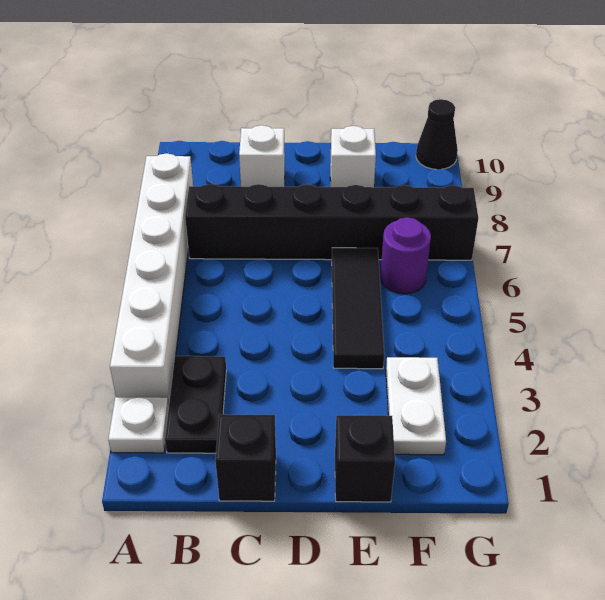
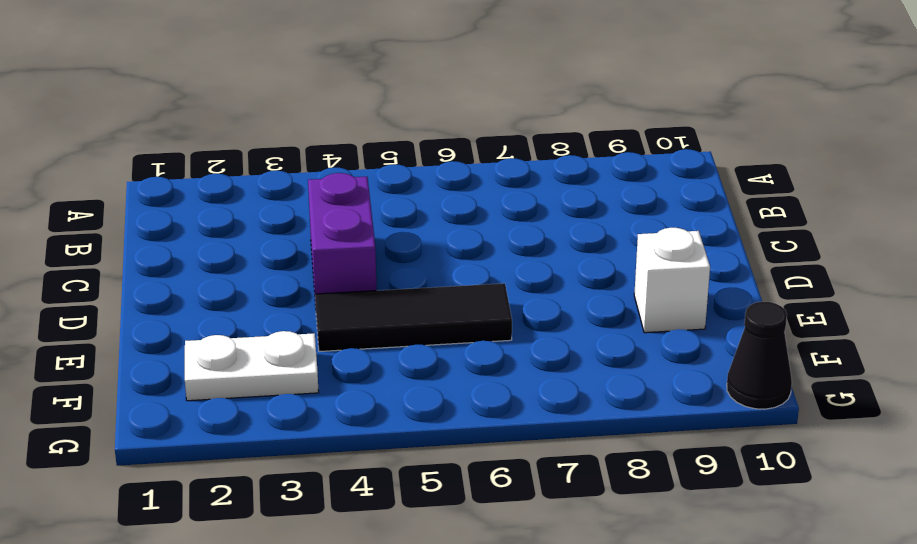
purple 1x2 brick [308,173,377,305] -> none
none -> white 1x1 plate [108,397,169,453]
none -> white 1x6 brick [110,153,193,405]
none -> black 1x2 plate [165,356,226,453]

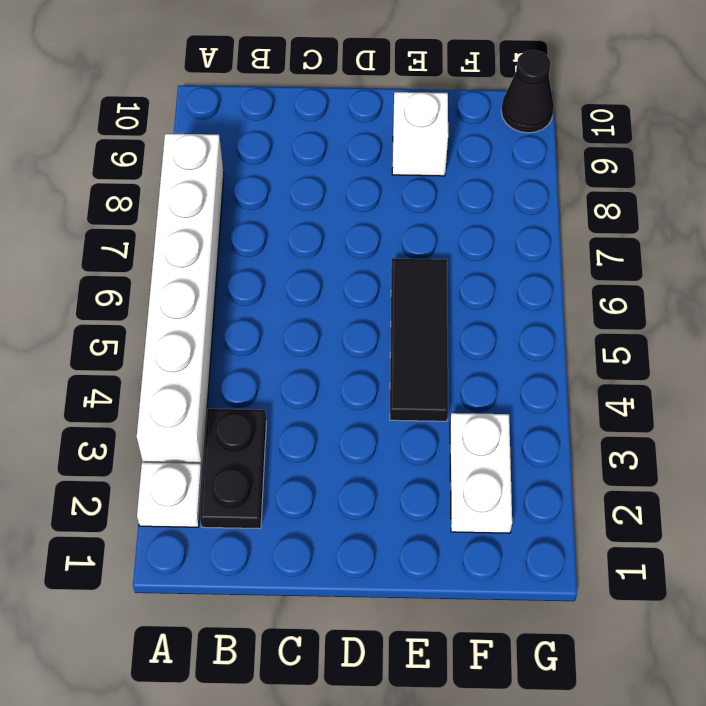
none -> black 1x6 brick [185,184,478,260]
none -> black 1x1 brick [215,414,276,501]
none -> white 1x1 brick [239,125,285,187]

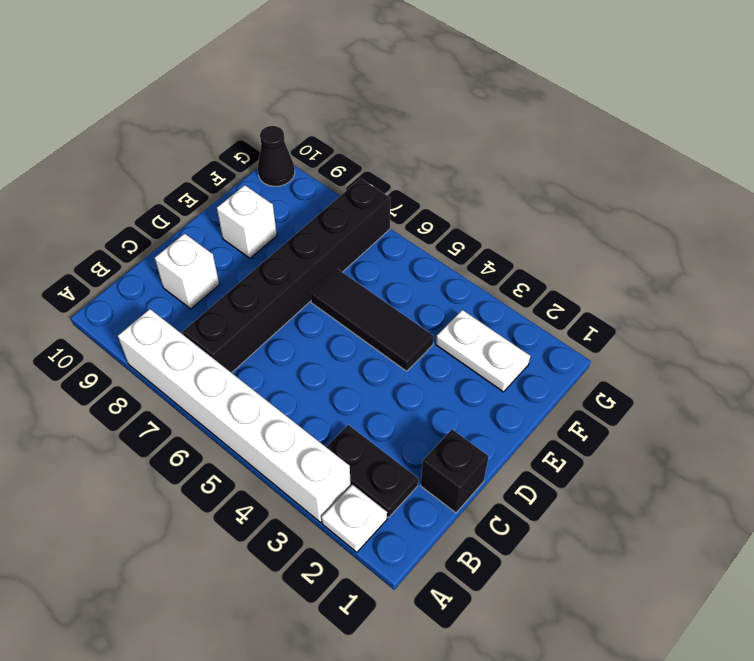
none -> black 1x1 brick [335,415,395,502]
none -> purple 1x1 round brick [380,217,431,294]

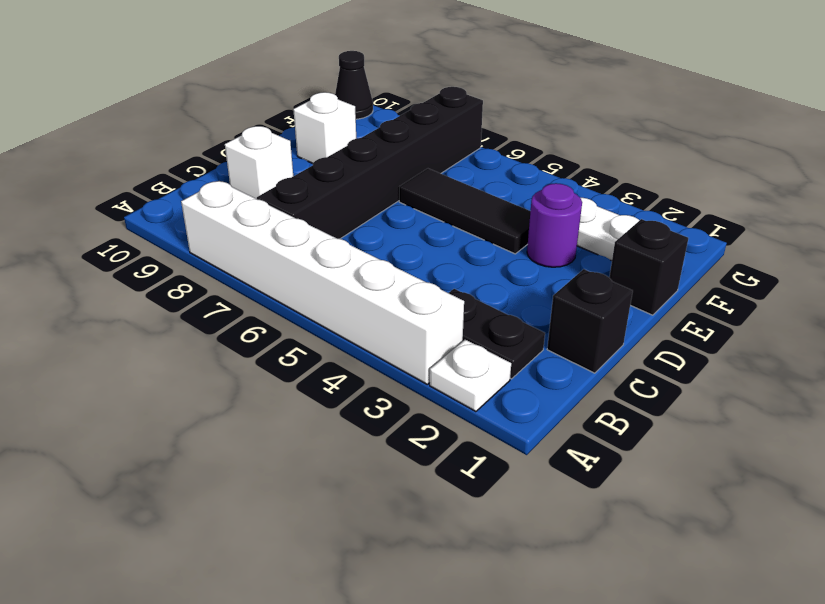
purple 1x1 round brick [527,183,582,267] -> purple 1x1 round brick moved to [380,217,431,294]

